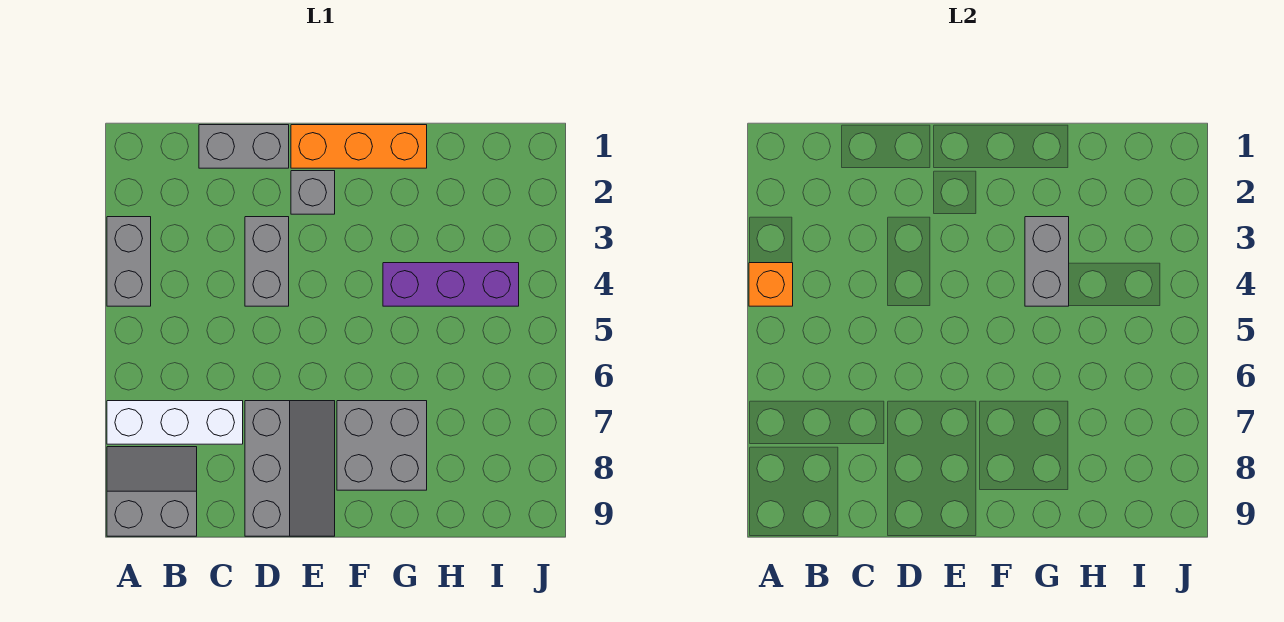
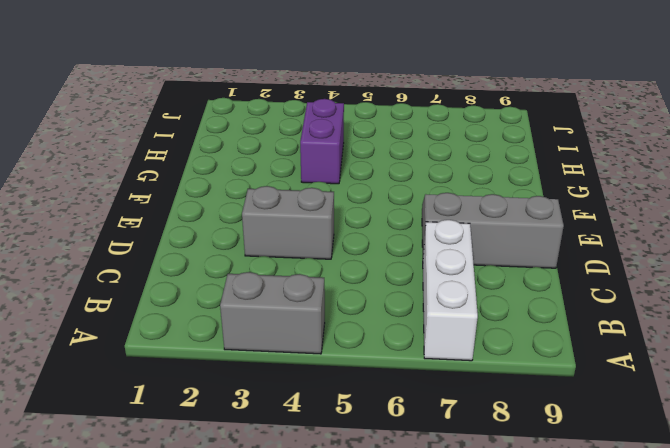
purple 1x2 brick [300,99,344,184] -> purple 1x3 brick [383,263,519,306]
none -> grey 2x2 slope [107,447,197,536]
none -> grey 1x2 brick [199,125,289,168]
none -> orange 1x3 brick [291,125,427,168]

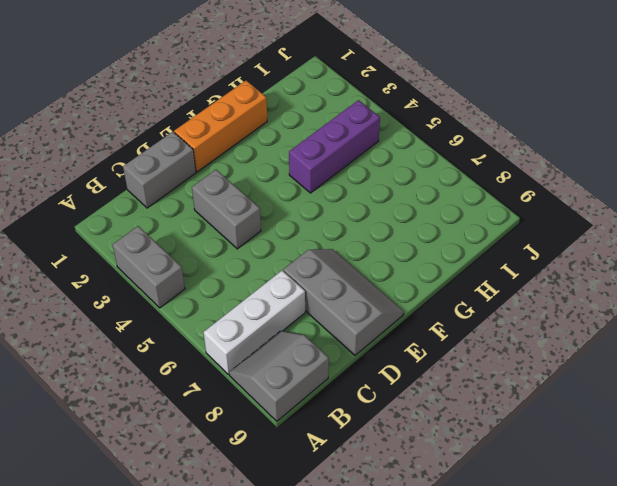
none -> grey 1x1 brick [291,171,335,214]
none -> grey 2x2 brick [337,401,427,490]
none -> orange 1x1 brick [749,263,793,306]

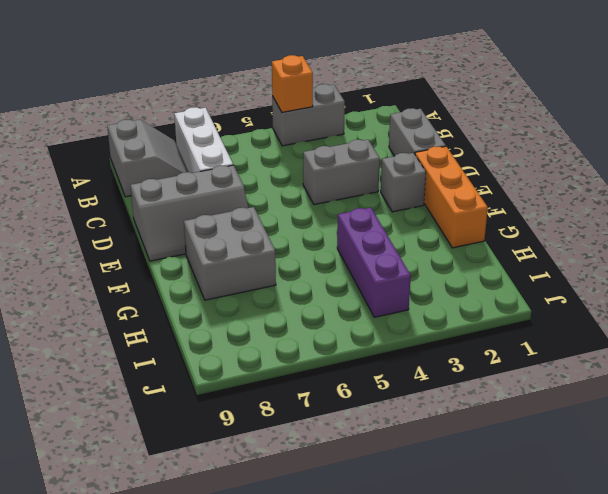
none -> grey 1x2 brick [1025,217,1069,306]

